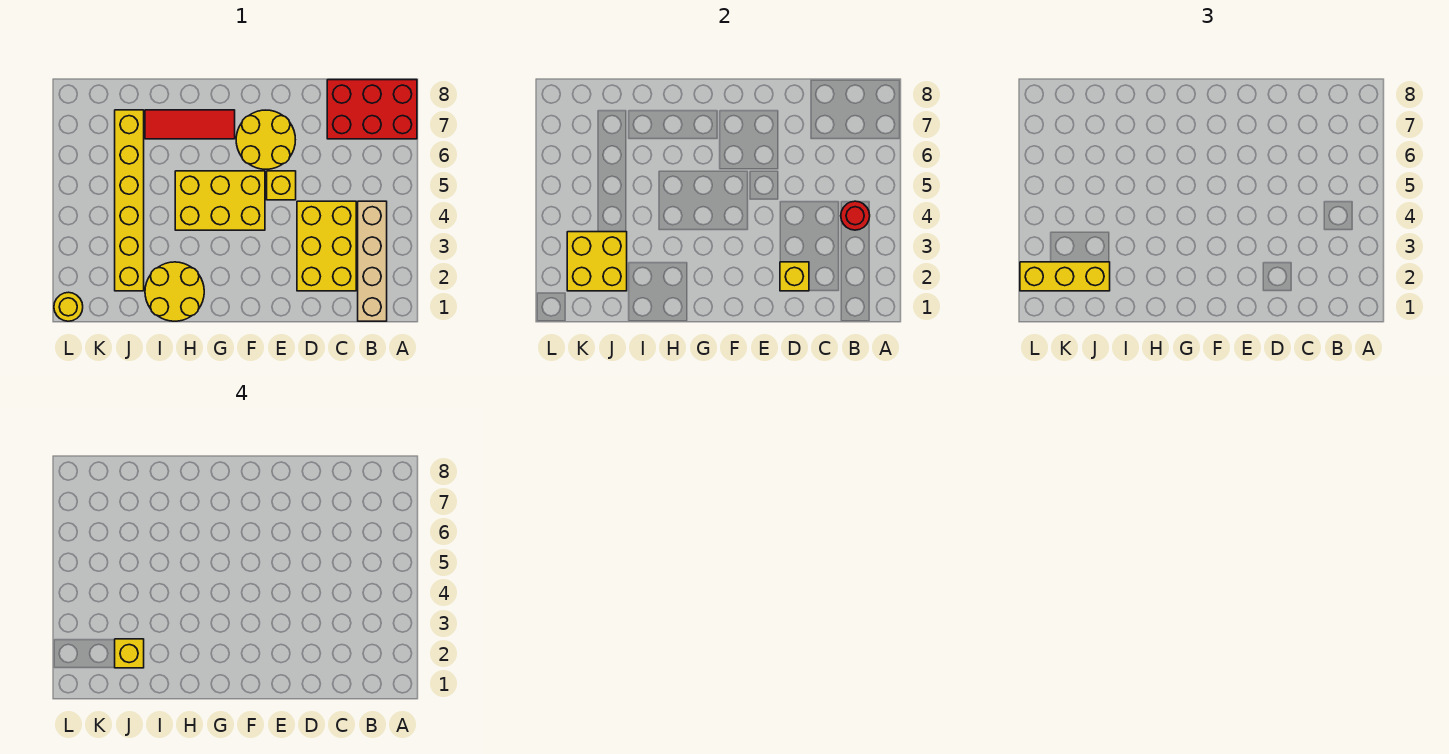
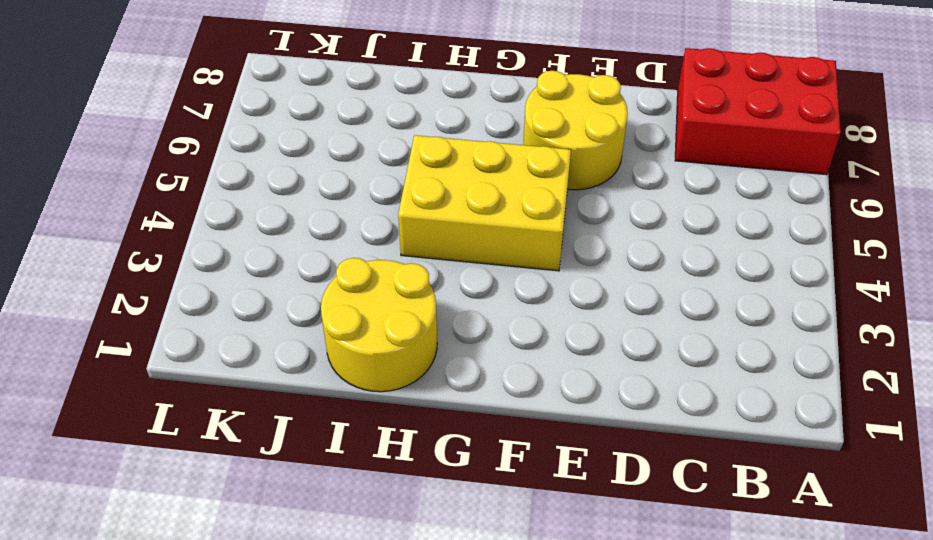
none -> tan 1x4 brick [358,201,387,321]
none -> yellow 2x3 brick [297,201,356,291]
none -> yellow 1x1 brick [267,171,296,200]

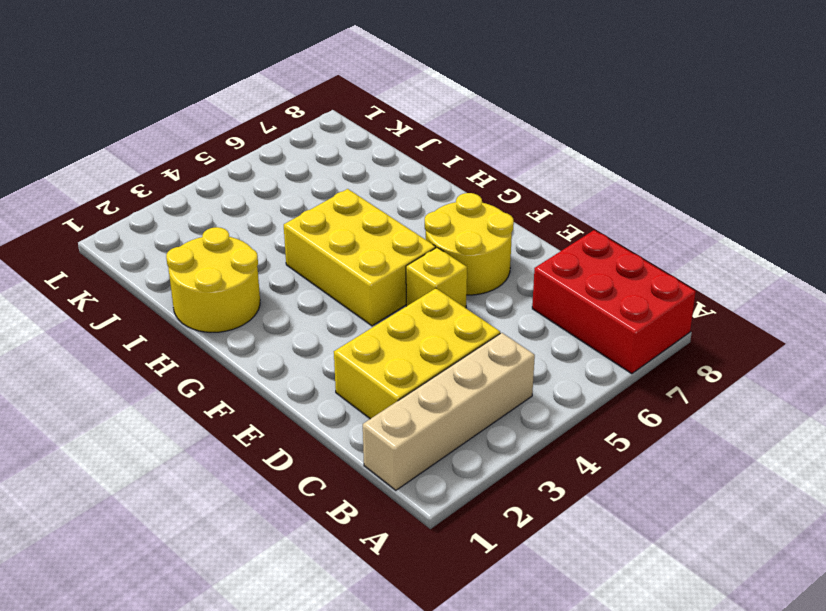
none -> red 1x3 tile [145,110,235,139]
none -> yellow 1x6 brick [115,110,144,291]
none -> yellow 1x1 round brick [54,292,83,321]

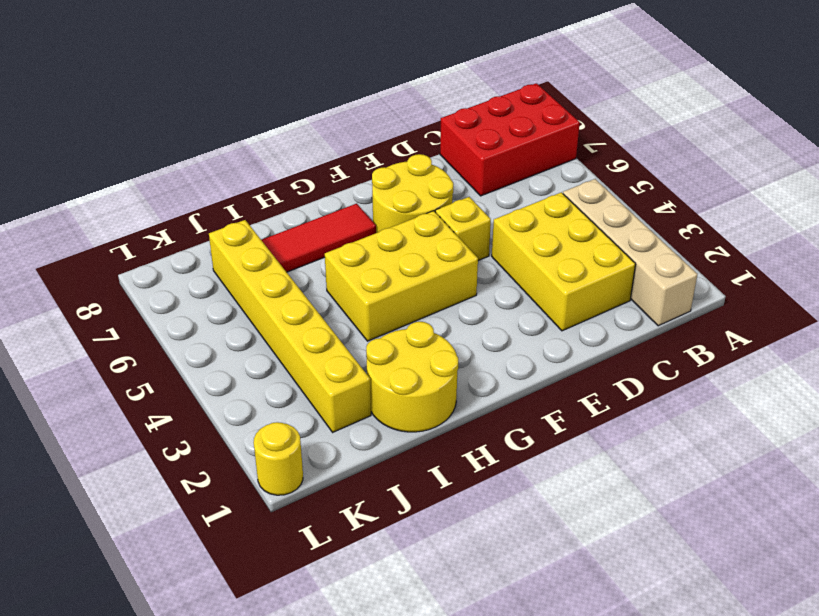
none -> red 1x1 round brick [841,201,870,230]
none -> yellow 1x1 brick [780,262,809,291]
none -> yellow 2x2 brick [567,232,627,291]

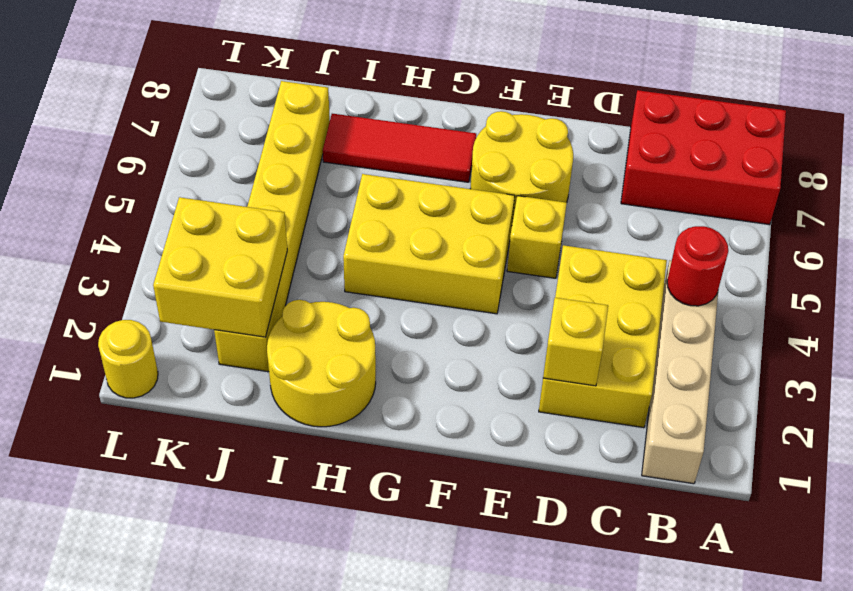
none -> yellow 1x3 brick [1020,262,1110,291]
none -> yellow 1x1 brick [115,639,144,668]

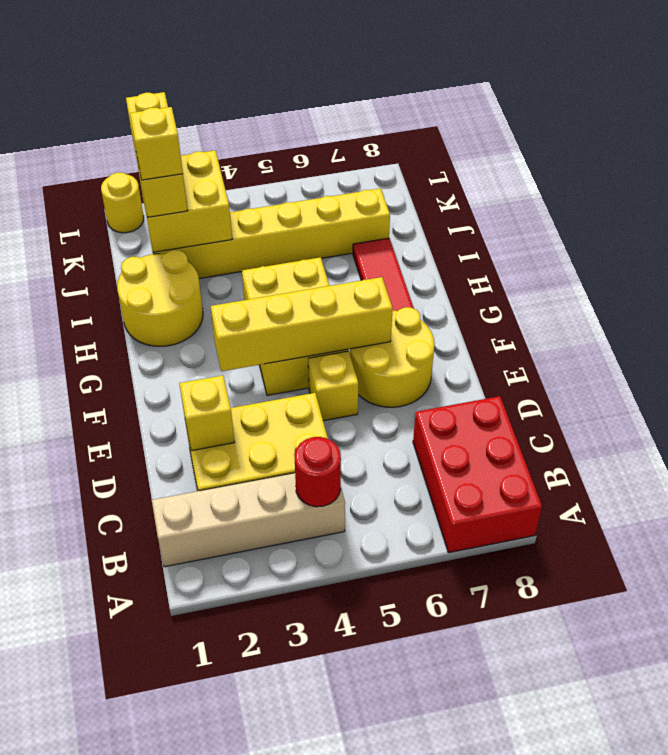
yellow 1x4 brick [211,277,393,371] -> none

